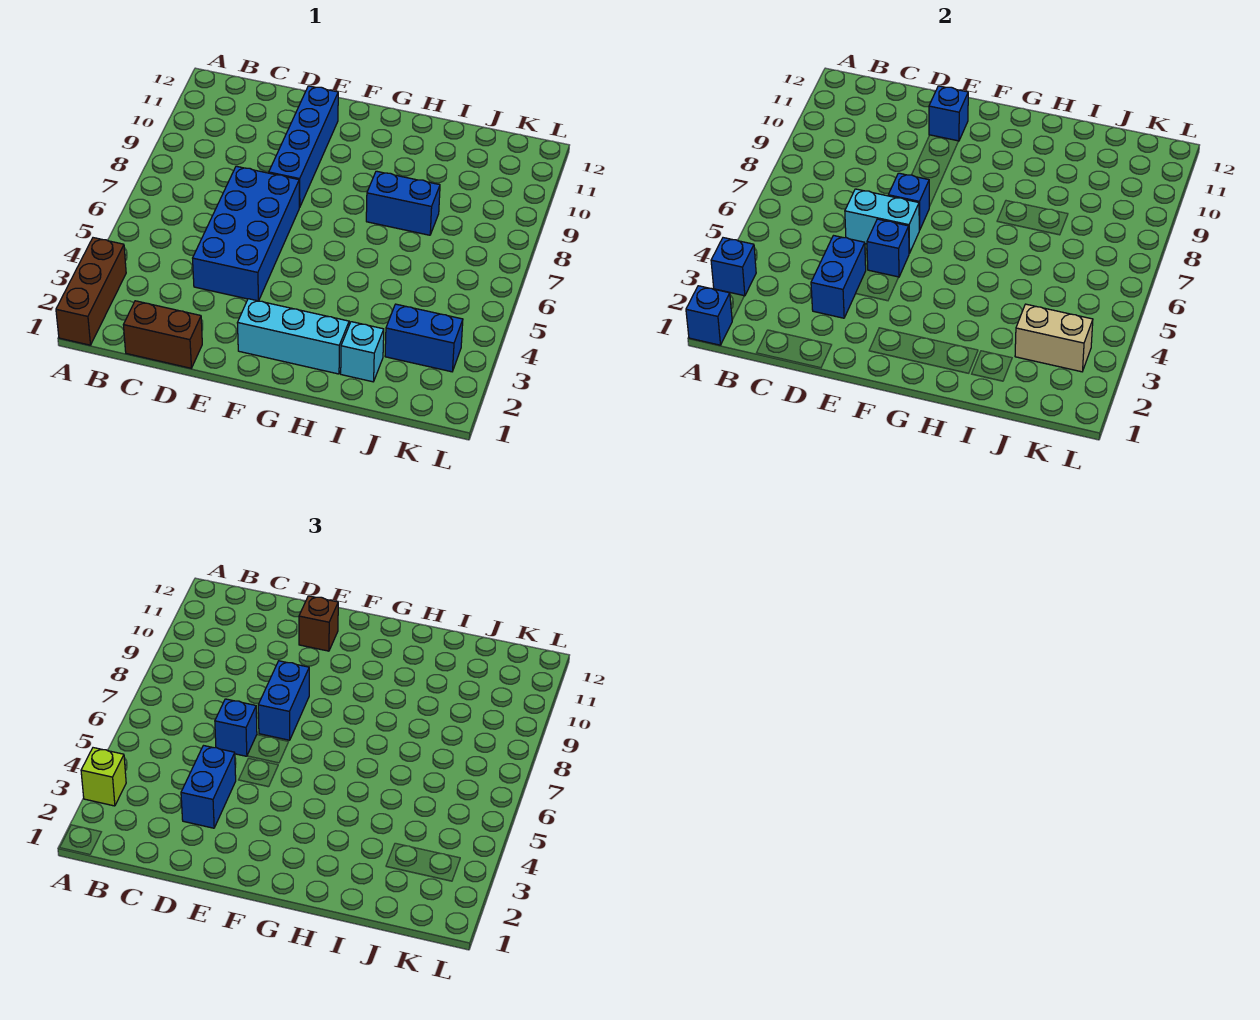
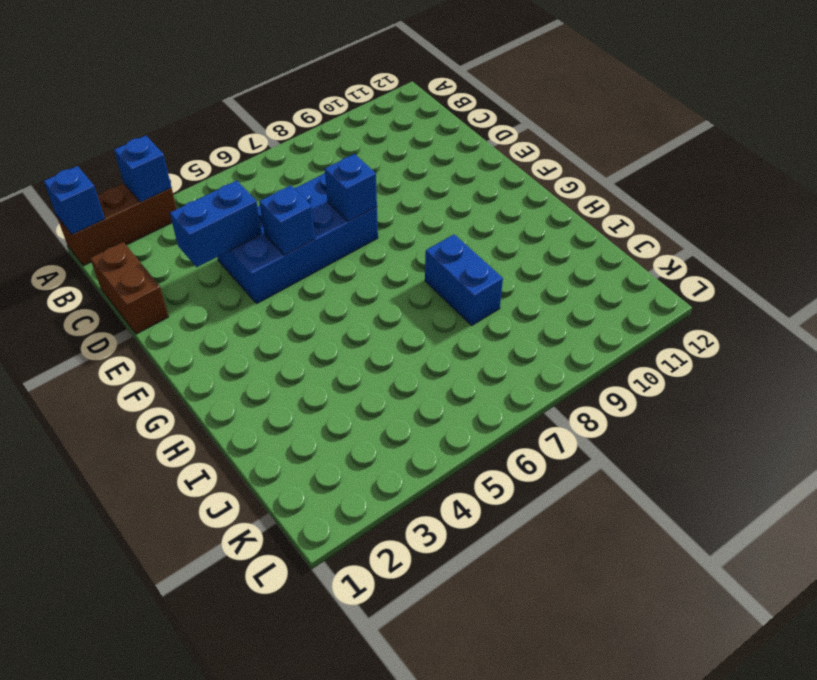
none -> blue 1x4 brick [269,86,338,207]
none -> cyan 1x3 brick [238,299,349,374]
none -> cyan 1x1 brick [341,322,384,382]

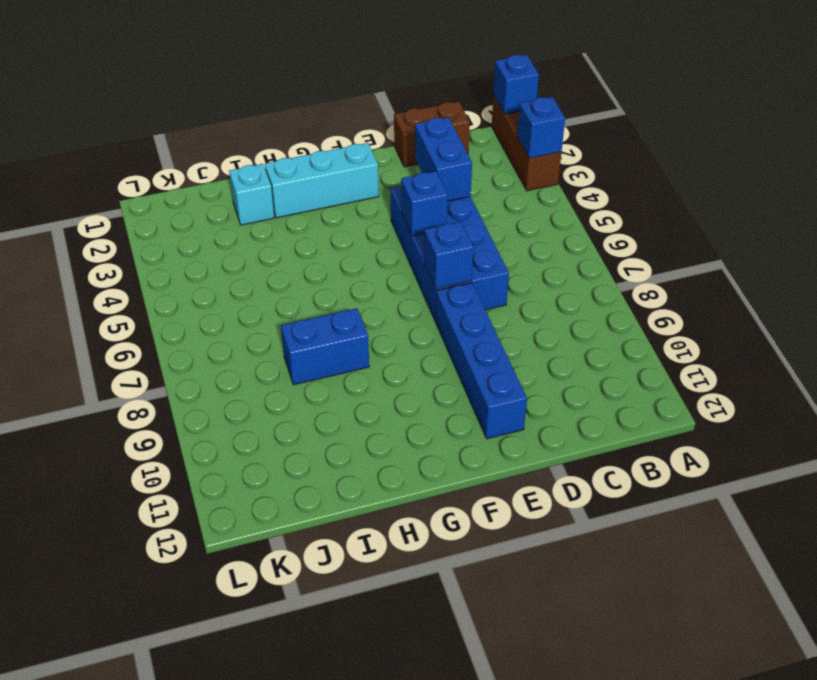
none -> blue 1x2 brick [385,304,463,372]
none -> cyan 1x2 brick [845,189,919,253]
none -> blue 1x1 brick [929,86,968,141]

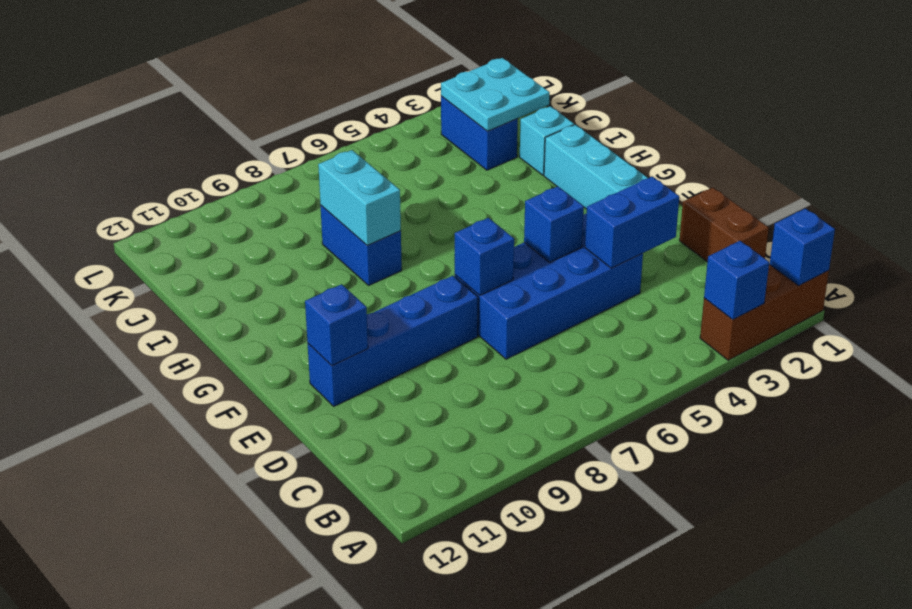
cyan 1x2 brick [318,150,401,245] -> cyan 1x2 brick moved to [845,189,919,253]
cyan 2x2 plate [441,58,550,131] -> tan 1x2 brick [1015,304,1093,372]
none -> lime 1x1 brick [81,748,126,806]
none -> blue 1x2 brick [181,746,236,828]
none -> blue 1x1 brick [215,699,257,756]

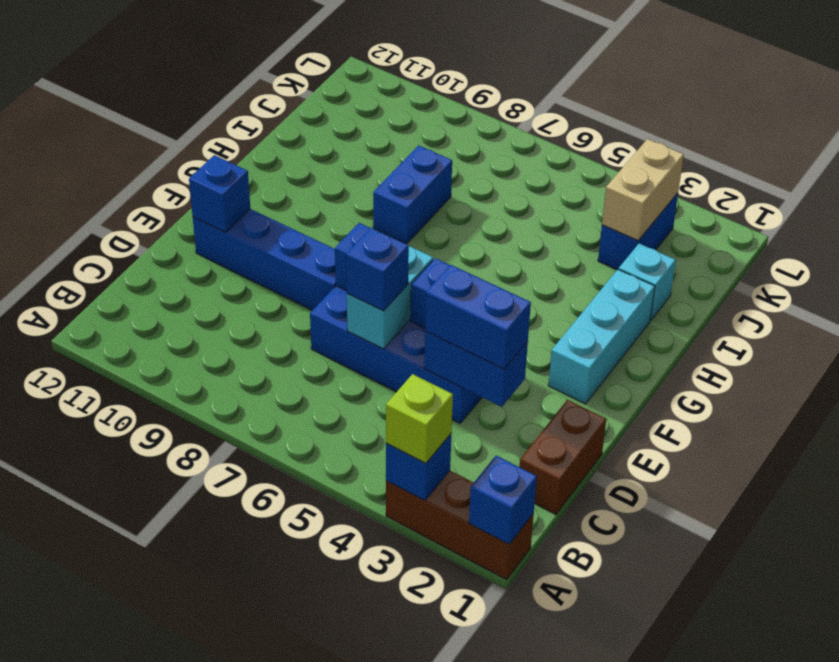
none -> blue 1x2 brick [258,661,309,740]
none -> brown 1x1 brick [299,596,338,651]

